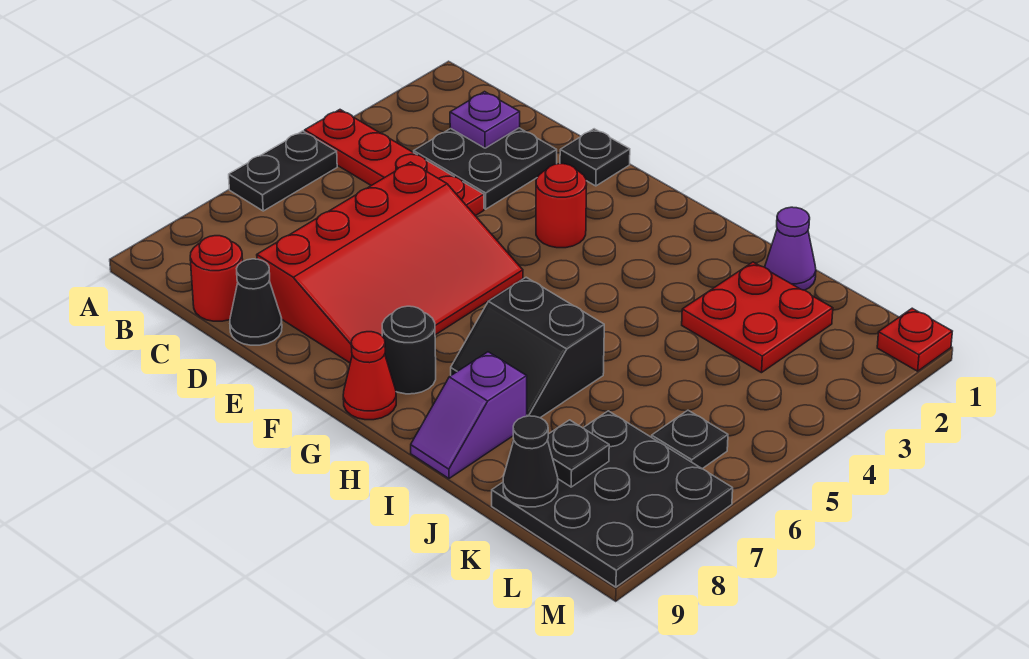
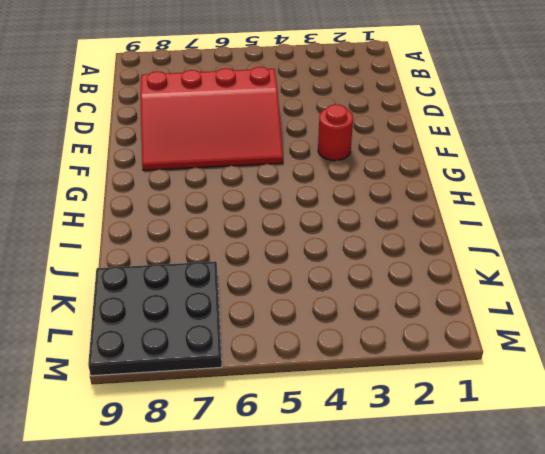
none -> red 1x4 plate [305,110,484,216]
none -> black 1x2 plate [229,131,337,211]
none -> black 2x2 plate [414,128,557,209]

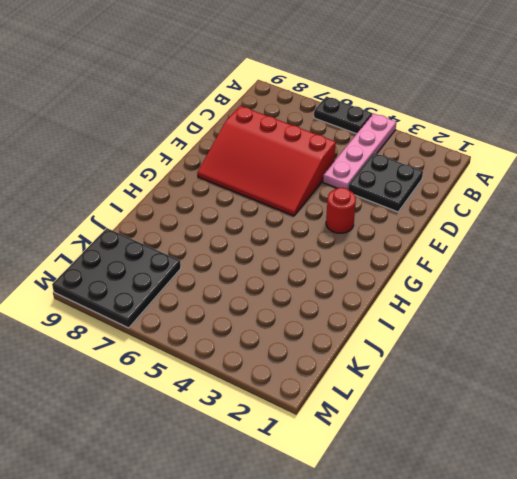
pink 1x4 plate [323,113,396,189] -> red 1x4 plate [305,110,484,216]
none -> red 1x1 round brick [190,236,243,321]
none -> black 1x1 cone [230,259,282,345]
none -> black 1x1 plate [560,129,630,186]

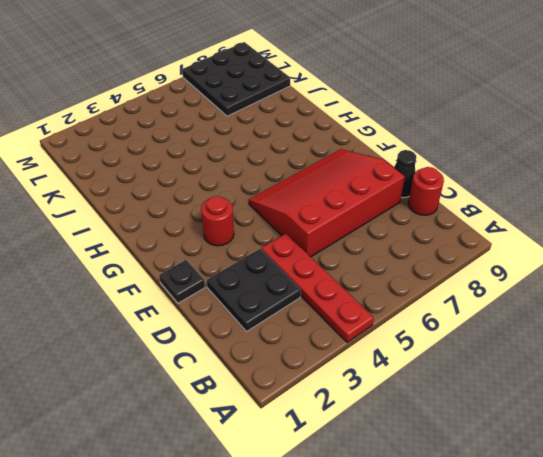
none -> black 1x2 plate [229,131,337,211]
none -> black 1x1 round brick [382,306,436,394]
none -> red 1x1 cone [343,332,396,420]

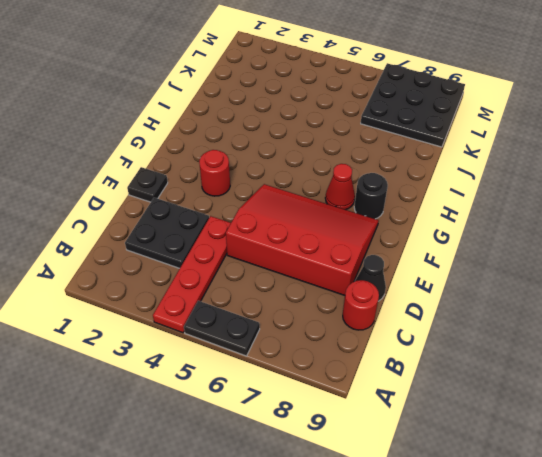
red 1x1 cone [325,164,355,210] -> red 1x1 cone moved to [343,332,396,420]
none -> black 2x2 slope [451,277,604,418]
none -> purple 1x2 slope [411,352,527,478]
none -> purple 1x1 cone [765,207,816,290]

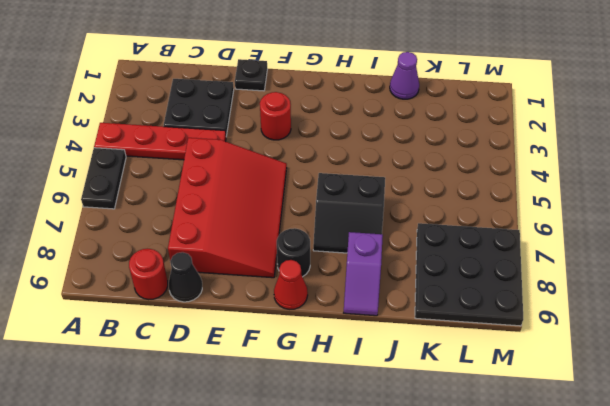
none -> red 2x2 plate [682,262,833,373]
none -> black 1x1 plate [652,410,728,469]
none -> red 1x1 plate [877,308,952,371]

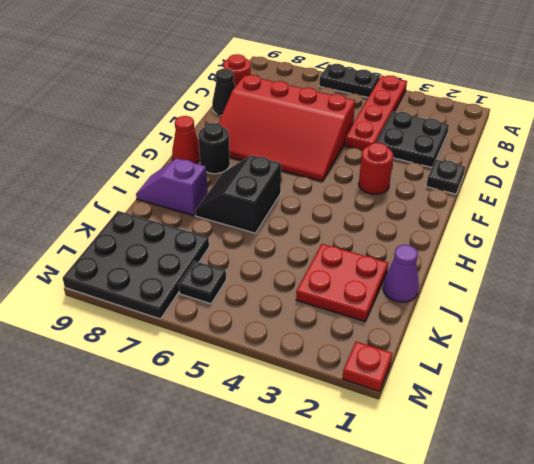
none -> purple 1x1 plate [450,92,520,148]
none -> black 1x1 plate [548,420,609,487]
none -> black 1x1 cone [503,416,558,507]

